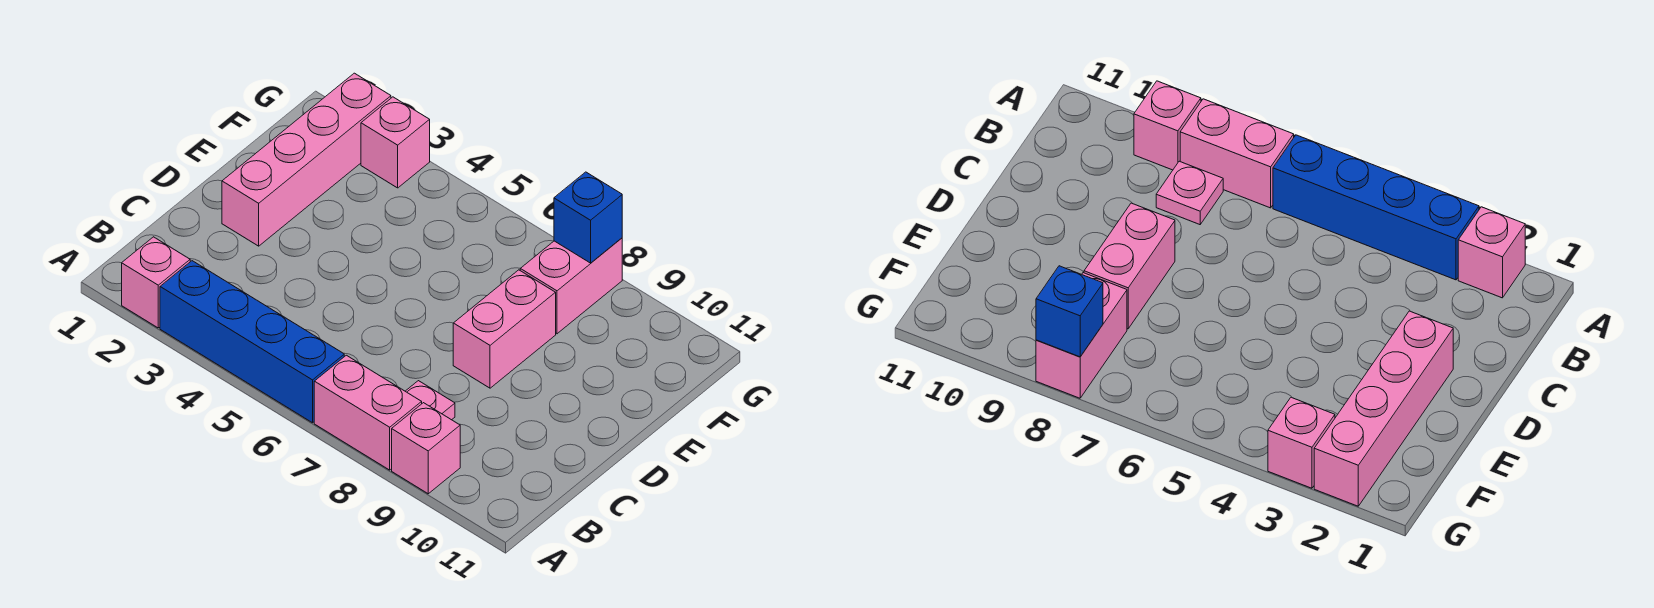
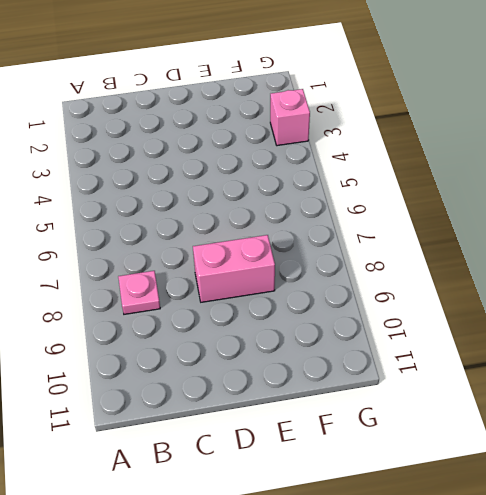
none -> pink 1x1 brick [122,237,190,328]
none -> blue 1x4 brick [160,261,344,423]

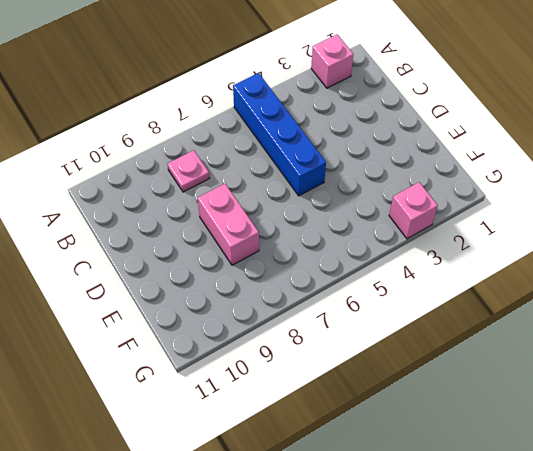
blue 1x4 brick [233,73,326,196] -> blue 1x4 brick turned to [160,261,344,423]
none -> pink 1x2 brick [314,355,422,470]
none -> pink 1x1 brick [392,403,460,494]

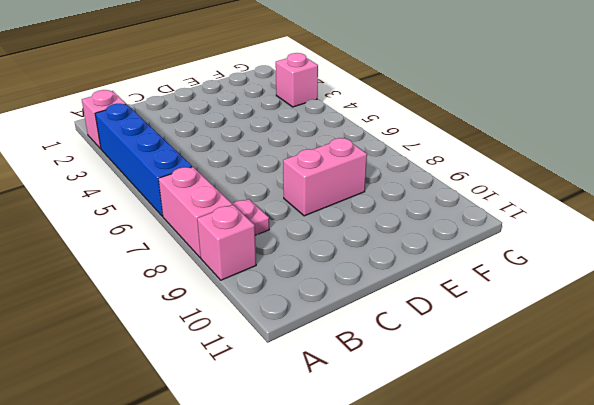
none -> pink 1x4 brick [222,73,391,246]
none -> pink 1x2 brick [520,238,622,334]

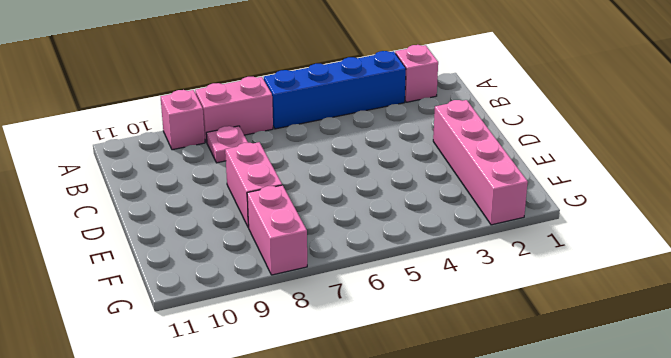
none -> pink 1x1 brick [361,97,430,188]
none -> blue 1x1 brick [554,172,622,263]

